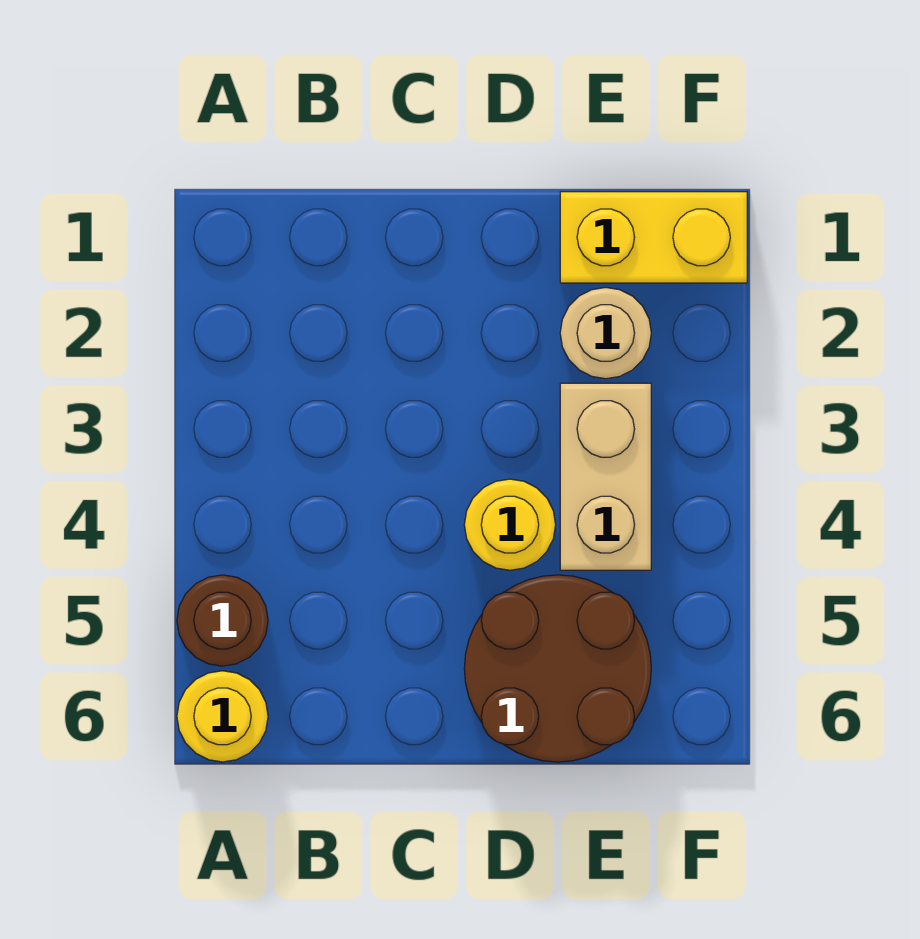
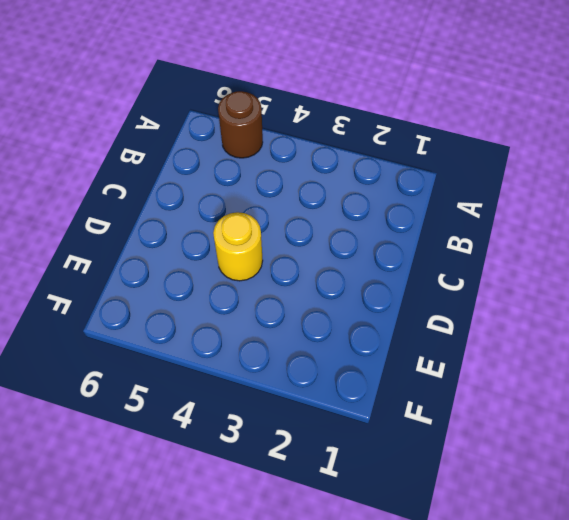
none -> yellow 1x1 round brick [177,671,268,762]
none -> brown 2x2 round brick [464,575,651,762]

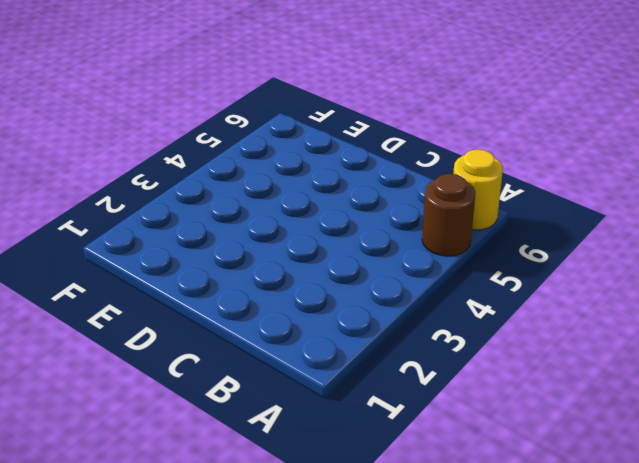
none -> yellow 1x1 round brick [464,479,556,570]
none -> brown 2x2 round brick [464,575,651,762]

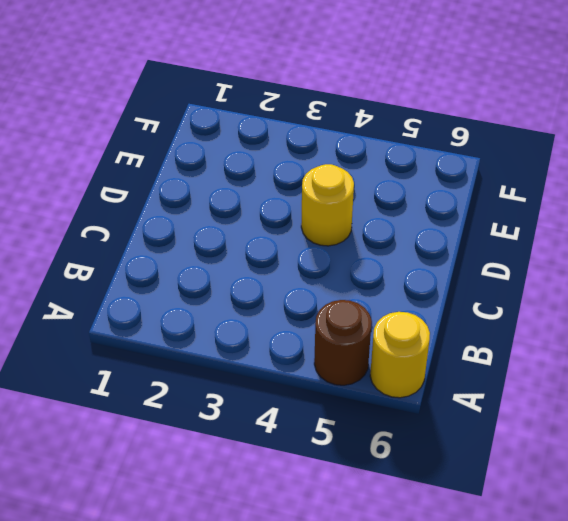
none -> brown 2x2 round brick [464,575,651,762]
none -> yellow 1x2 brick [560,192,747,283]

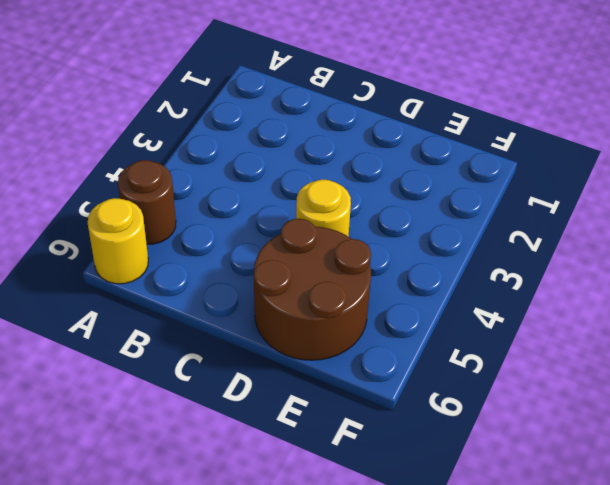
none -> yellow 1x2 brick [560,192,747,283]
none -> tan 1x1 round brick [560,288,651,379]

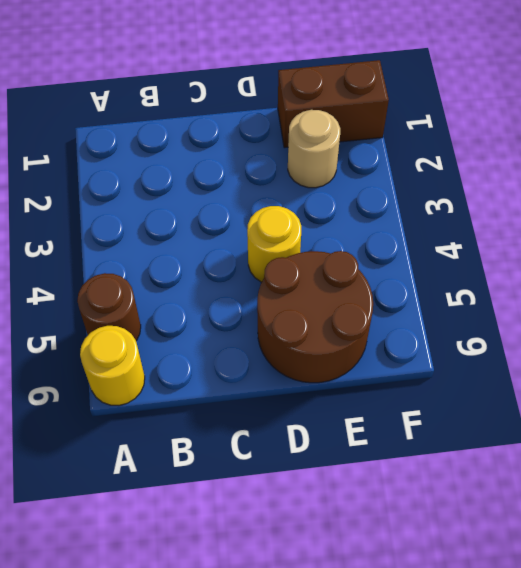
brown 1x2 brick [278,60,389,148] -> yellow 1x2 brick [560,192,747,283]
none -> tan 1x2 brick [560,383,651,570]

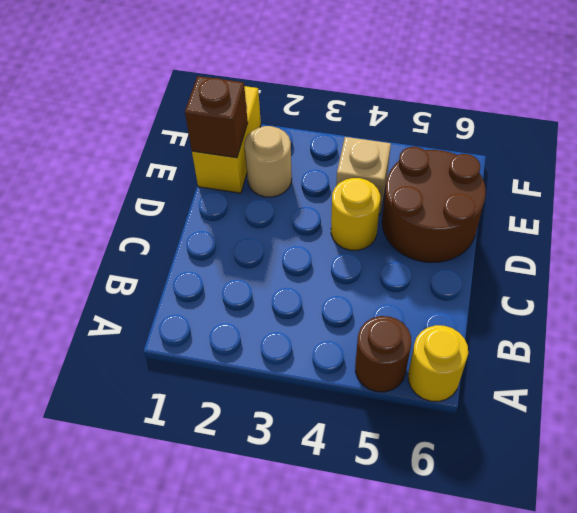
brown 1x1 brick [185,76,248,158] -> none
tan 1x1 brick [336,137,391,214] -> tan 1x2 brick [560,383,651,570]

